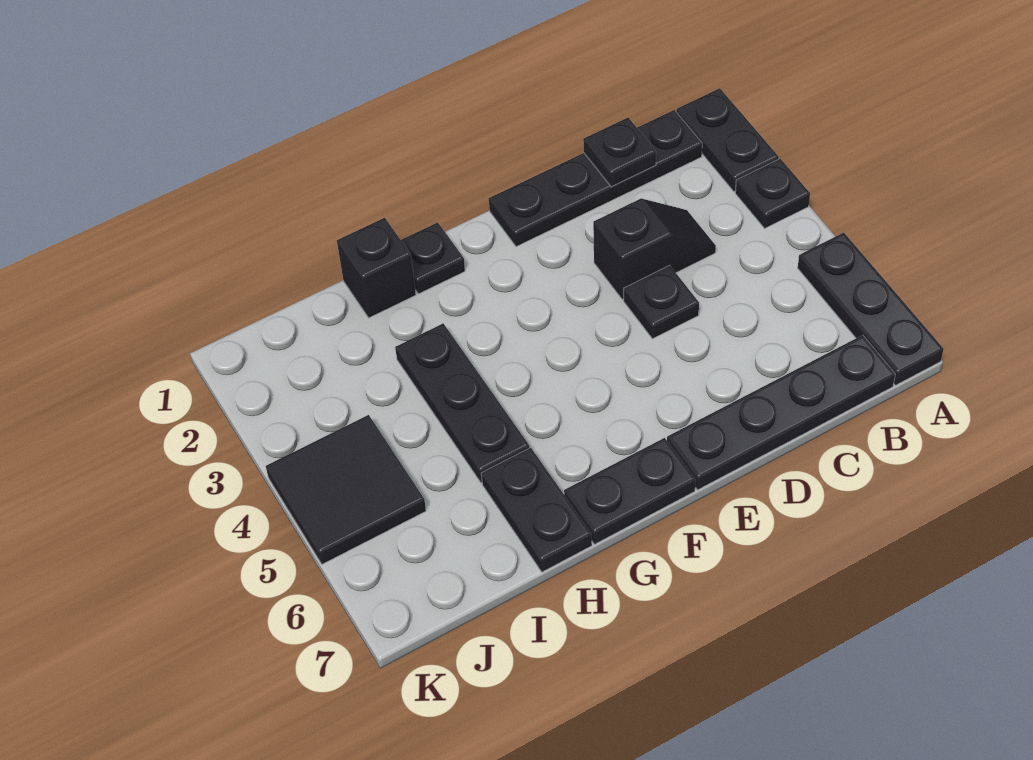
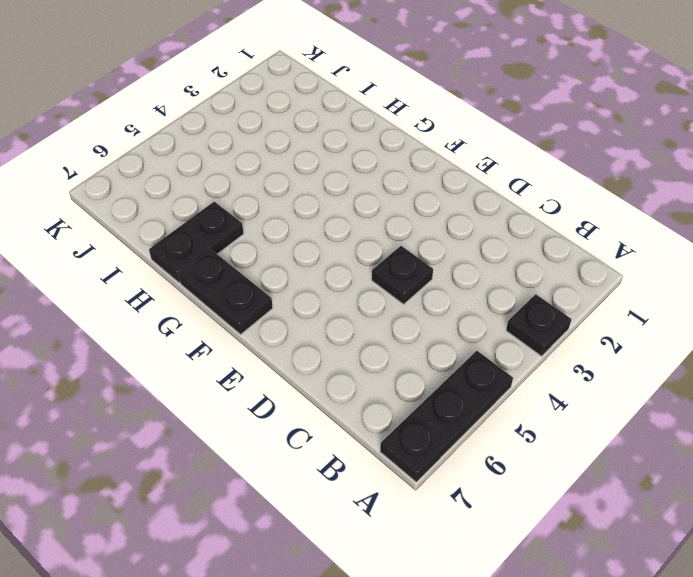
none -> black 1x2 plate [676,88,779,192]
none -> black 1x4 plate [489,110,702,247]
none -> black 1x4 plate [667,335,895,490]

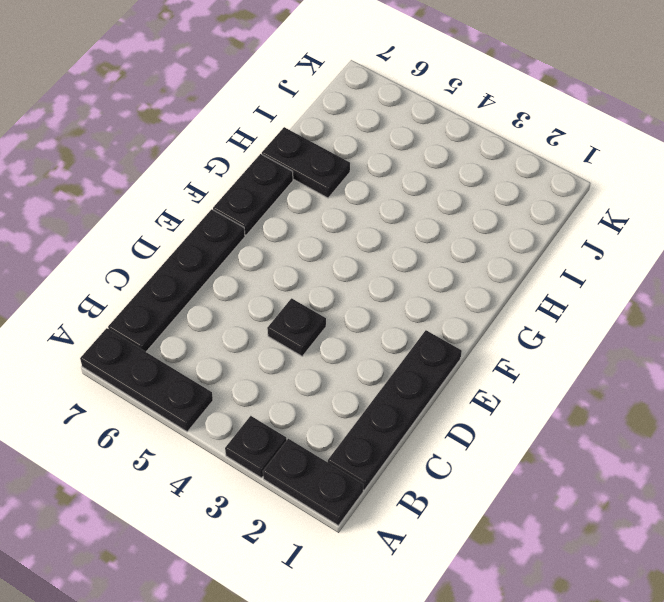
none -> black 1x2 slope [593,199,716,299]
none -> black 1x1 plate [401,222,465,294]
none -> black 1x1 brick [337,218,416,318]

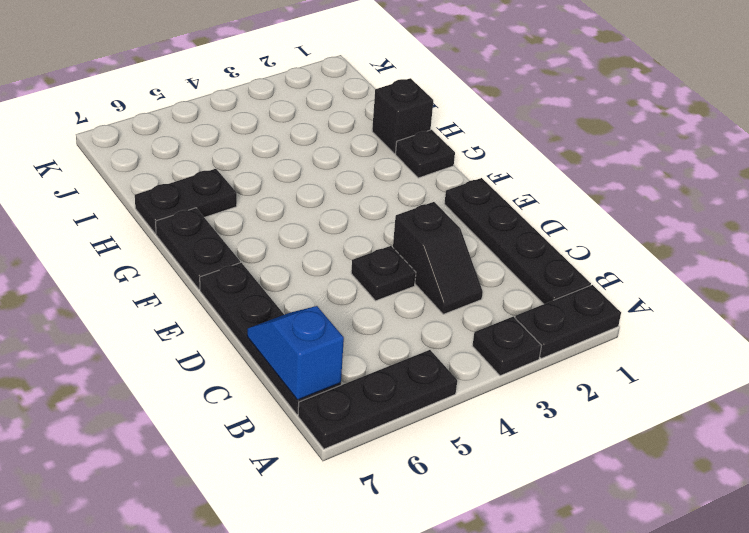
blue 1x2 slope [247,306,344,400] -> none
none -> black 1x3 plate [395,324,530,483]
none -> black 2x2 tile [266,415,426,564]
none -> black 1x1 plate [583,118,656,187]

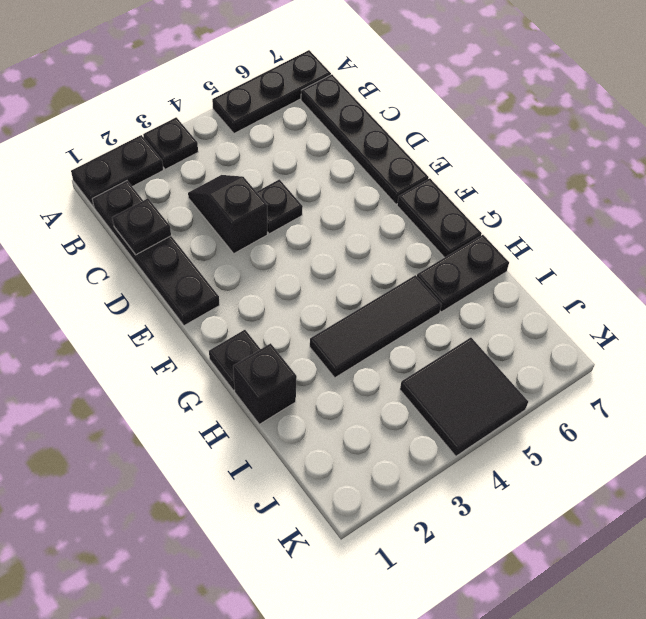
black 1x3 tile [310,275,442,378] -> black 1x3 plate [395,324,530,483]

